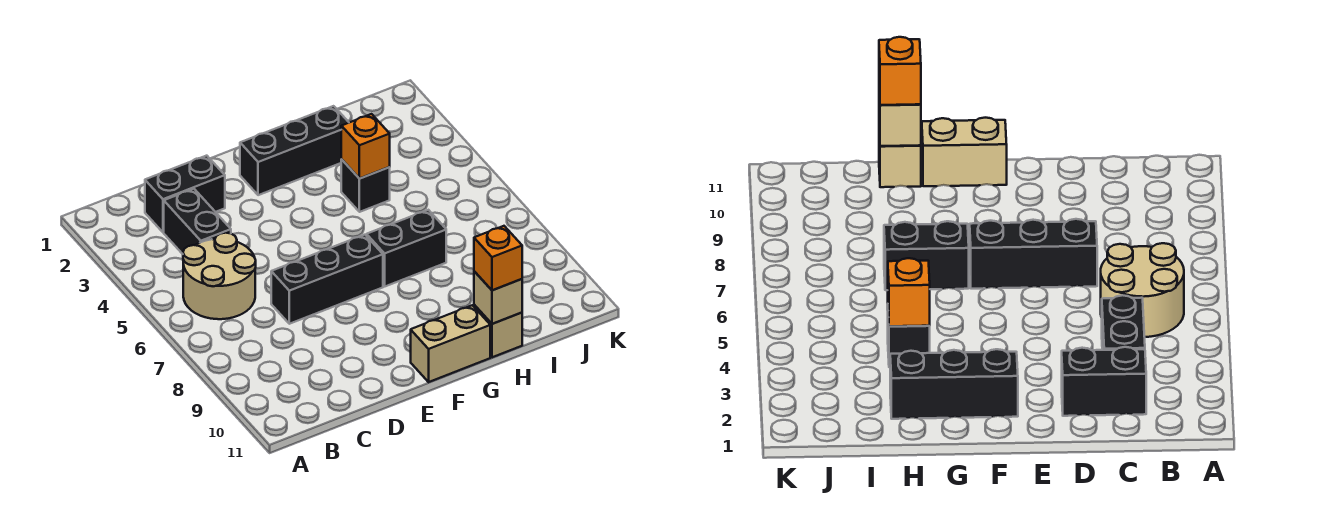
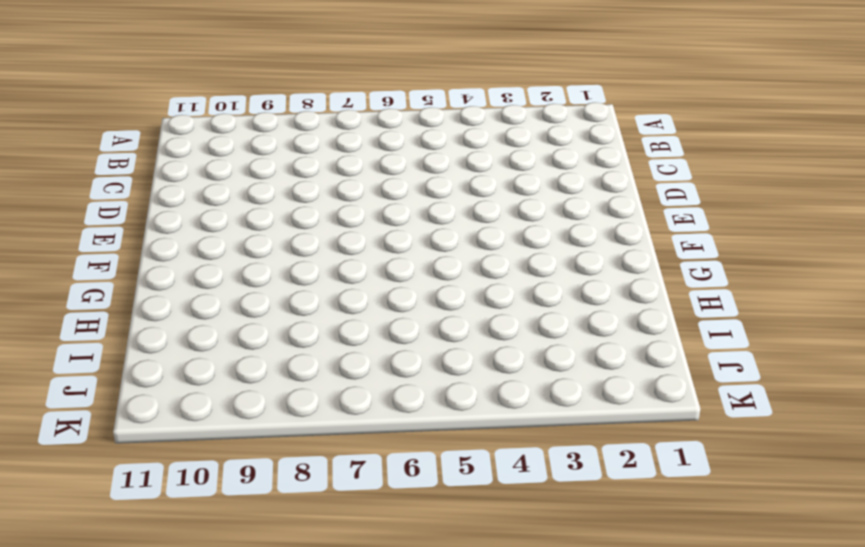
none -> tan 2x2 round brick [183,233,256,319]
none -> black 1x2 brick [145,156,225,232]
none -> black 1x2 brick [164,189,231,254]

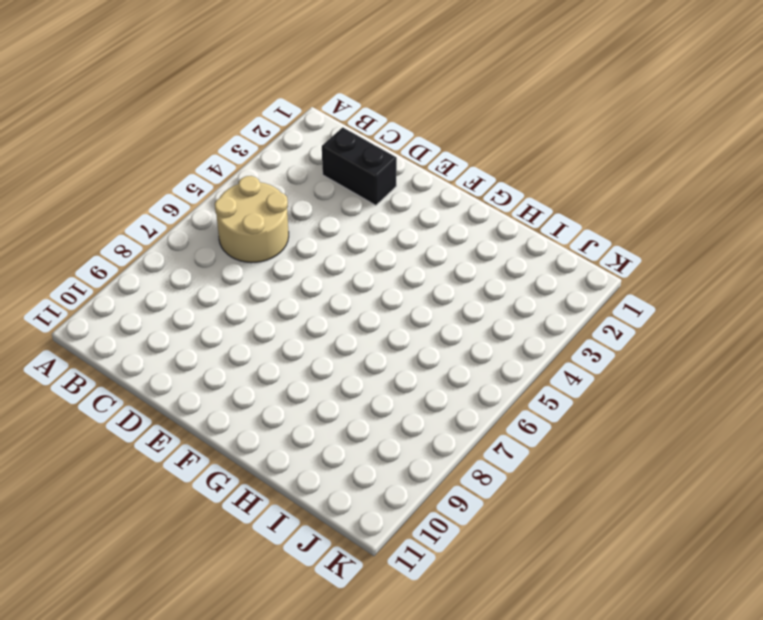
none -> black 1x2 brick [164,189,231,254]
none -> black 1x3 brick [271,235,383,324]
none -> black 1x3 brick [240,106,349,195]

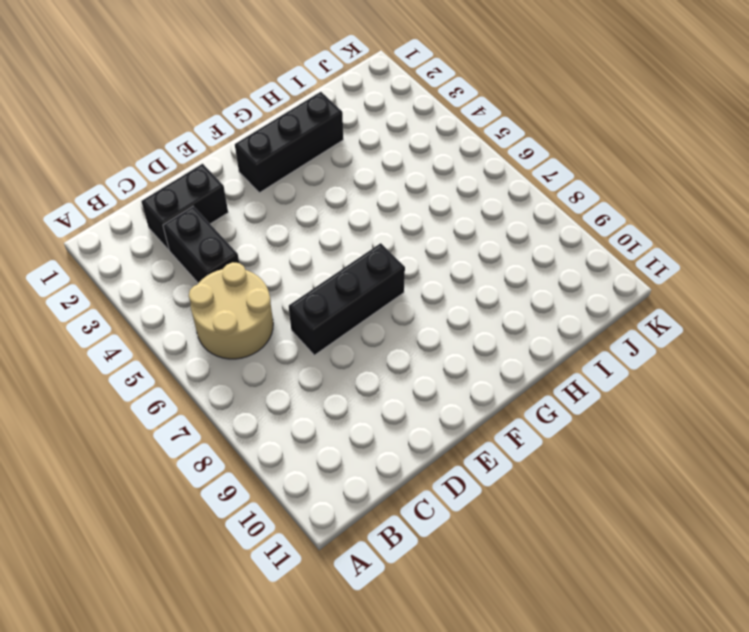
none -> tan 1x2 brick [411,305,490,382]
none -> black 1x2 brick [367,210,446,286]
none -> black 1x1 brick [341,159,390,212]

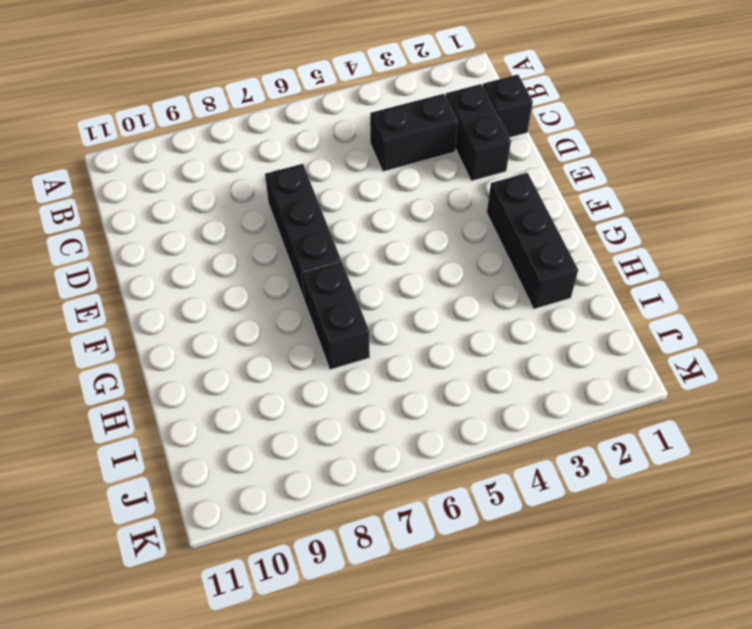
black 1x1 brick [483,75,533,137] -> black 1x1 brick moved to [341,159,390,212]
none -> tan 2x2 round brick [183,233,256,319]
none -> tan 1x2 brick [411,305,490,382]
none -> tan 1x1 brick [474,305,522,357]

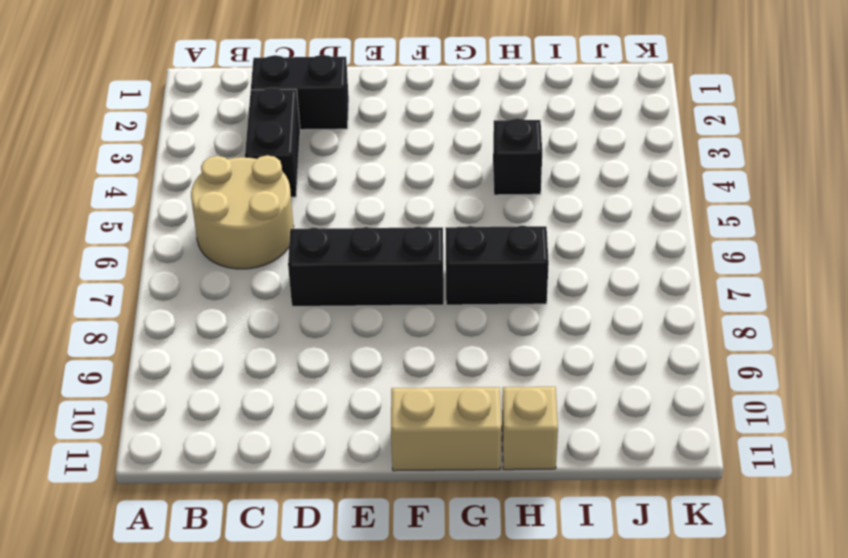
none -> black 1x3 brick [240,106,349,195]
none -> orange 1x1 brick [341,114,390,179]
none -> tan 1x1 brick [474,271,522,324]

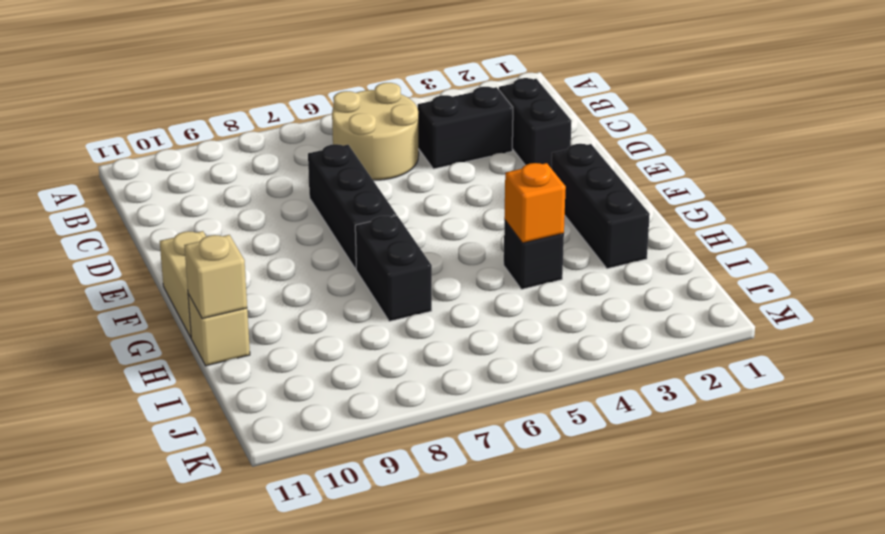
none -> orange 1x1 brick [474,226,522,290]

